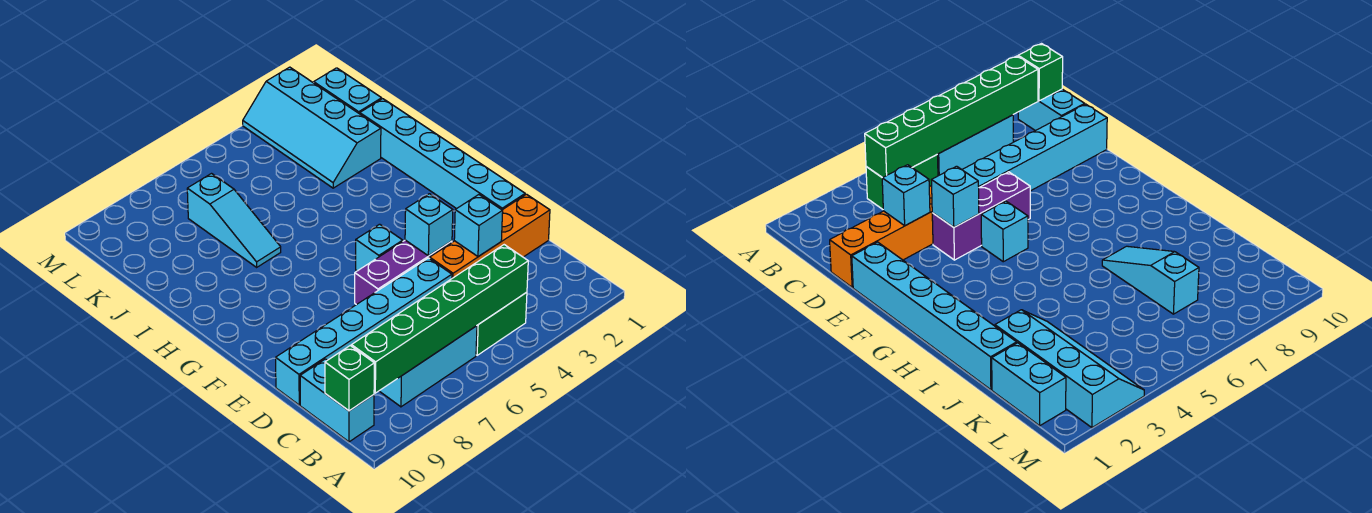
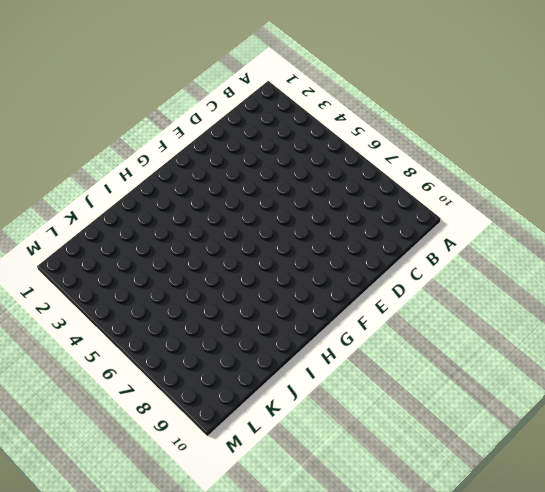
none -> green 1x2 brick [476,292,527,355]
none -> cyan 1x3 brick [380,326,477,407]
none -> cyan 1x2 brick [300,359,374,442]

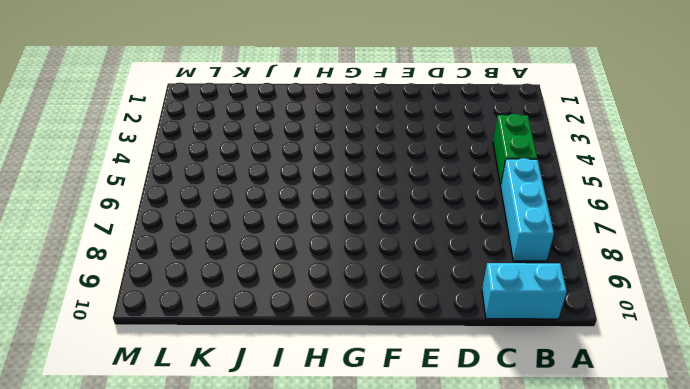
none -> orange 1x4 brick [430,194,550,278]
none -> cyan 1x6 brick [276,258,452,405]
none -> cyan 1x6 brick [360,99,525,210]

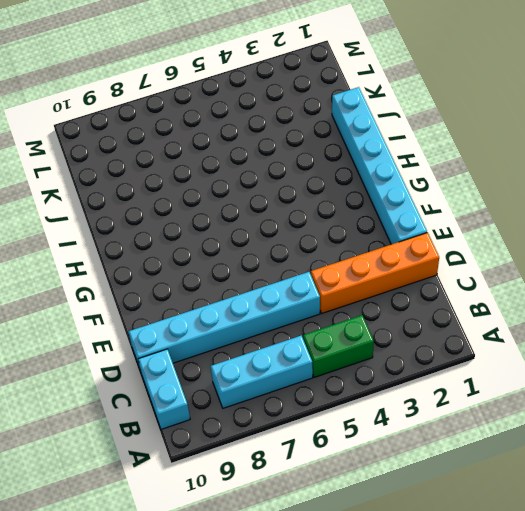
none -> purple 1x3 brick [355,240,452,305]
none -> cyan 1x1 brick [356,224,403,271]
none -> cyan 1x3 slope [187,174,281,267]

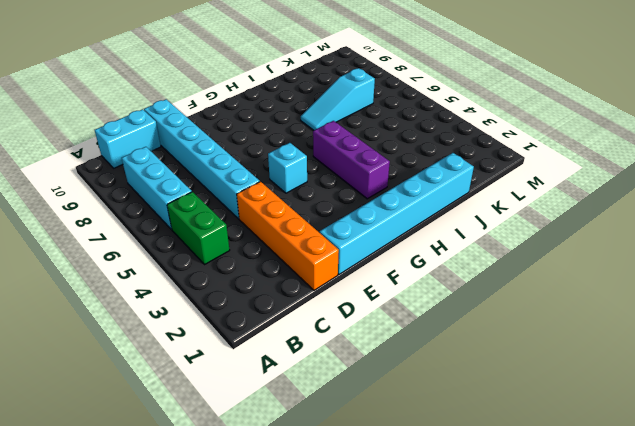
purple 1x3 brick [313,121,390,199] -> purple 1x3 brick moved to [355,240,452,305]
none -> cyan 2x4 slope [243,67,381,188]
none -> cyan 1x2 brick [314,68,382,114]
none -> green 1x6 brick [351,245,528,393]

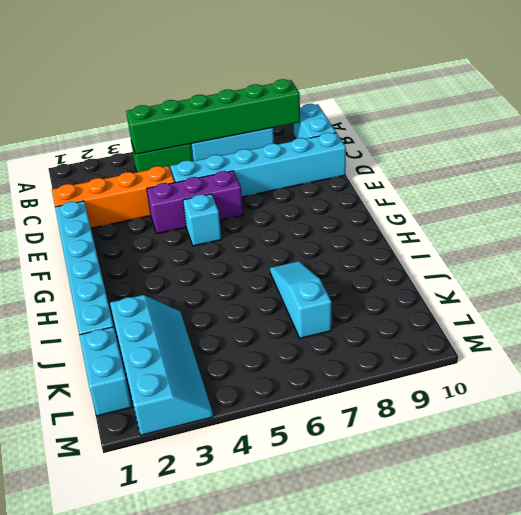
none -> green 1x1 brick [325,346,374,411]
none -> cyan 1x1 brick [454,195,503,257]
none -> cyan 1x1 brick [405,194,453,256]

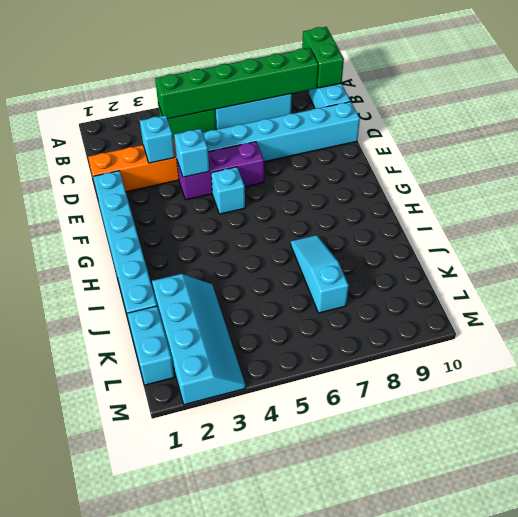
green 1x2 brick [302,27,344,88] -> green 1x1 brick [325,346,374,411]

